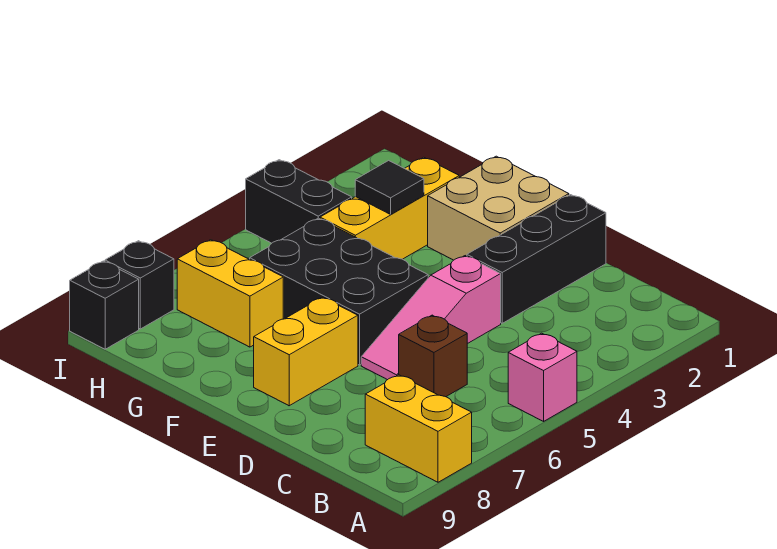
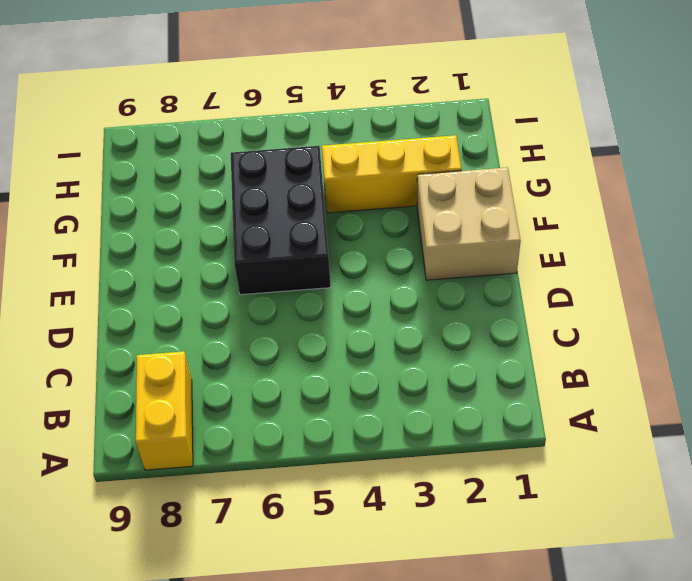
none -> pink 1x1 brick [508,333,577,421]
none -> brown 1x1 brick [399,315,467,397]
none -> black 1x3 brick [467,195,606,323]

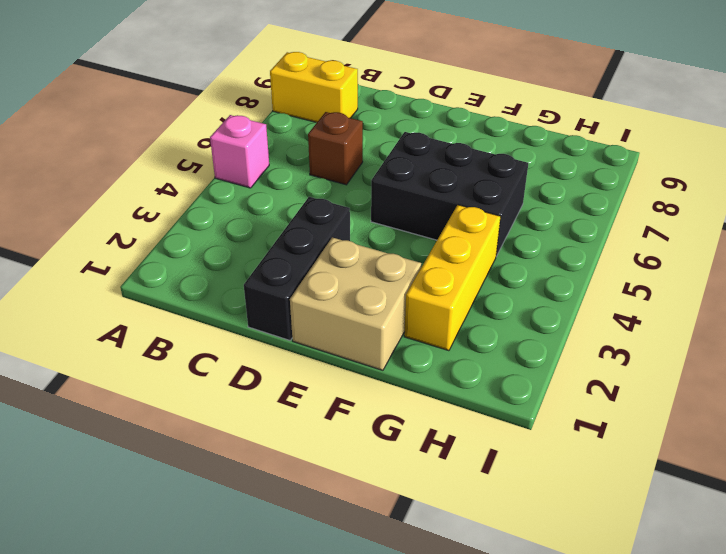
none -> pink 1x3 slope [361,256,501,380]
none -> yellow 1x2 brick [254,297,358,406]
none -> yellow 1x2 brick [177,240,283,347]

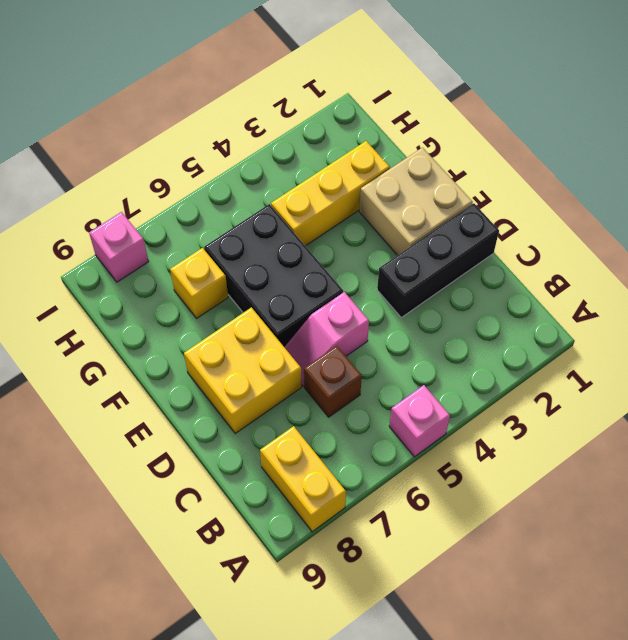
pink 1x2 slope [284,292,369,386] -> pink 1x3 slope [361,256,501,380]
yellow 2x2 brick [184,308,302,433] -> yellow 1x2 brick [254,297,358,406]
yellow 1x1 brick [170,248,228,318] -> yellow 1x2 brick [177,240,283,347]
pink 1x1 brick [89,212,149,282] -> black 1x1 brick [105,241,174,329]
none -> black 1x2 brick [246,160,352,243]
none -> black 1x1 brick [70,261,139,349]
none -> black 1x1 tile [355,160,424,214]

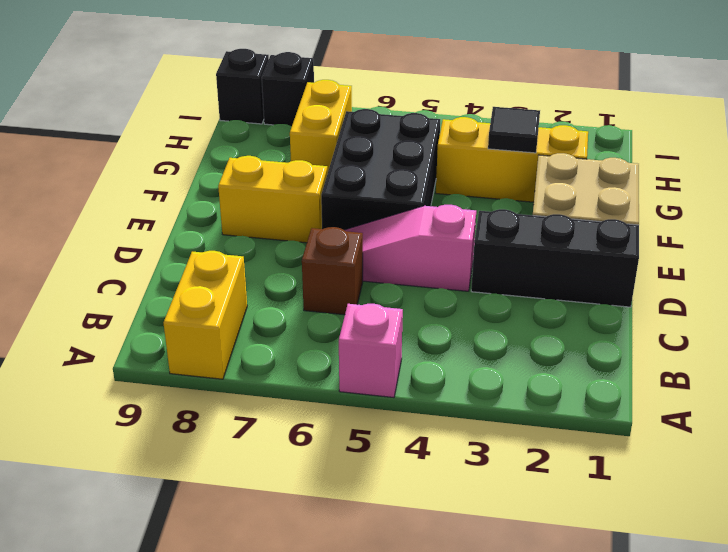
none -> black 1x2 brick [246,160,352,243]

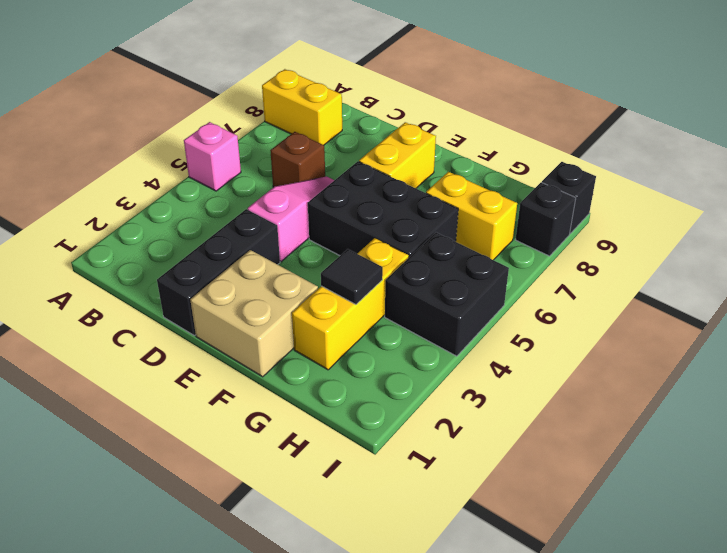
black 2x2 brick [385,232,509,356] -> black 1x2 brick [246,160,352,243]

